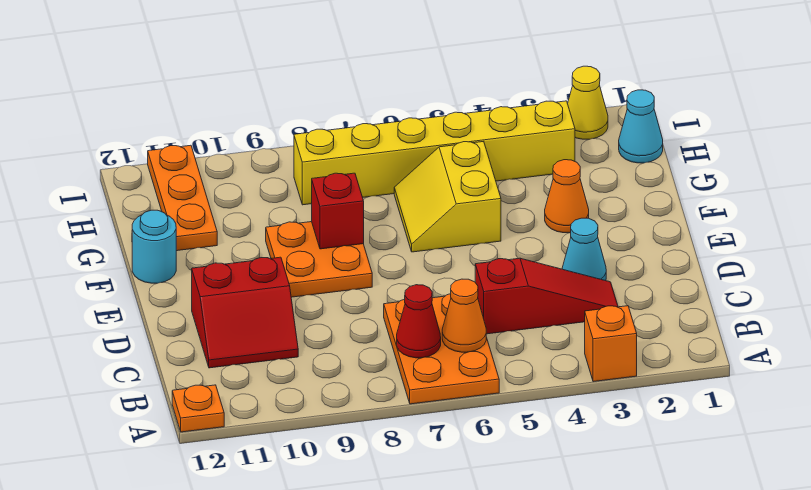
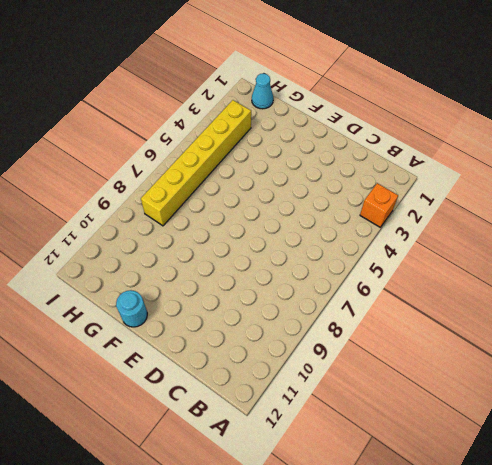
none -> orange 2x3 plate [384,294,499,404]
none -> orange 1x1 plate [172,385,224,432]
none -> red 1x3 slope [475,258,618,334]

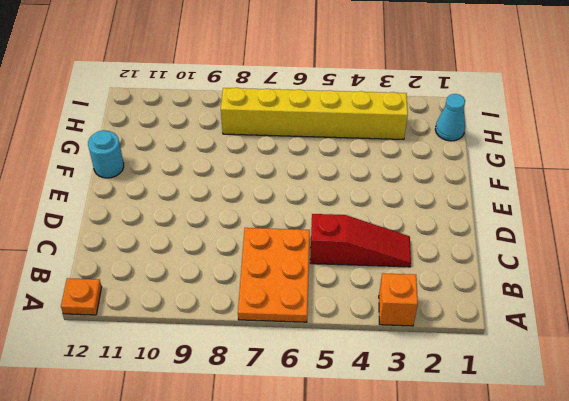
none -> red 2x2 slope [192,257,298,368]
none -> cyan 1x1 cone [562,218,606,281]
none -> orange 2x2 plate [266,222,372,297]

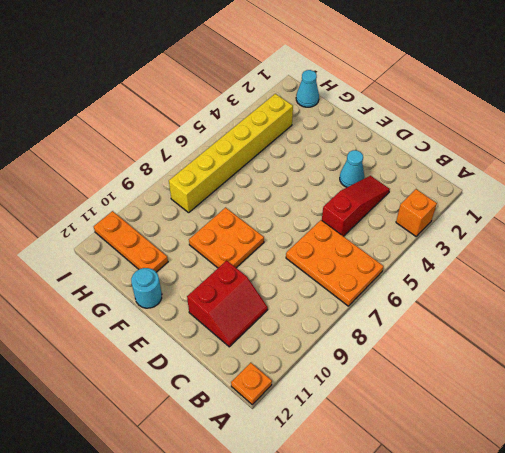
none -> orange 1x1 cone [545,160,589,233]
none -> yellow 2x2 slope [394,141,501,252]
none -> yellow 1x1 cone [568,66,608,139]

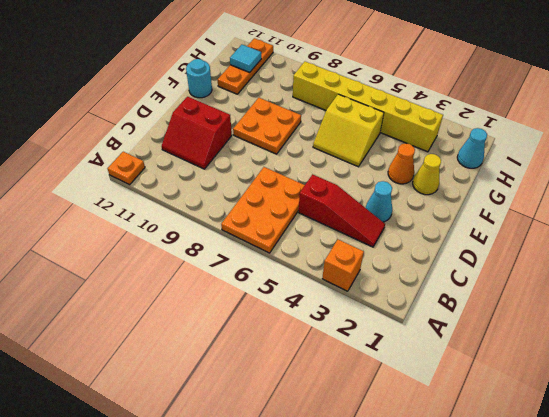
yellow 1x1 cone [413,154,441,195] -> yellow 1x1 cone moved to [568,66,608,139]
yellow 2x2 slope [313,94,384,167] -> yellow 2x2 slope turned to [394,141,501,252]
cyan 1x1 tile [230,45,261,72] -> none
none -> orange 1x1 cone [442,279,486,352]
none -> red 1x1 cone [397,285,441,358]
none -> red 1x1 brick [312,173,364,249]

